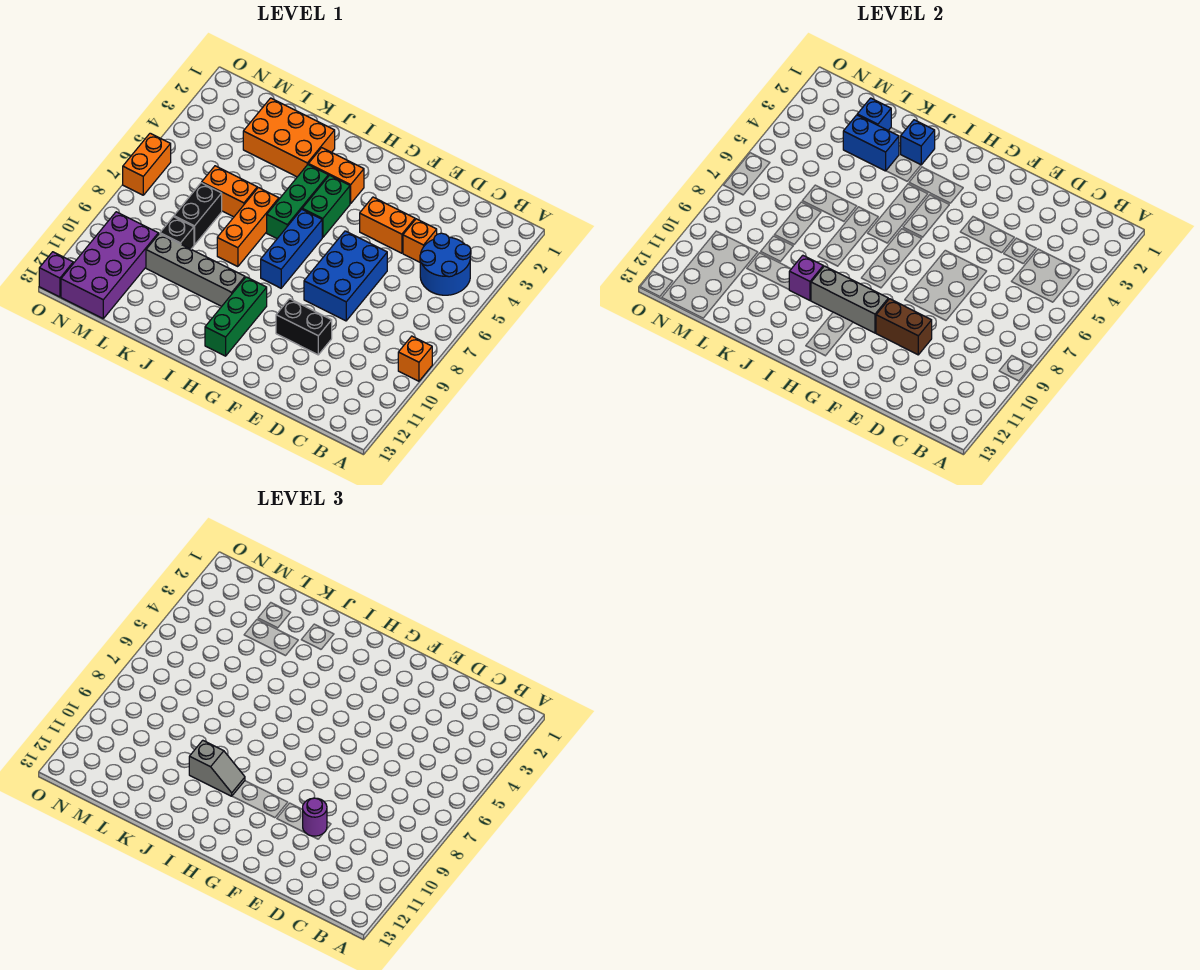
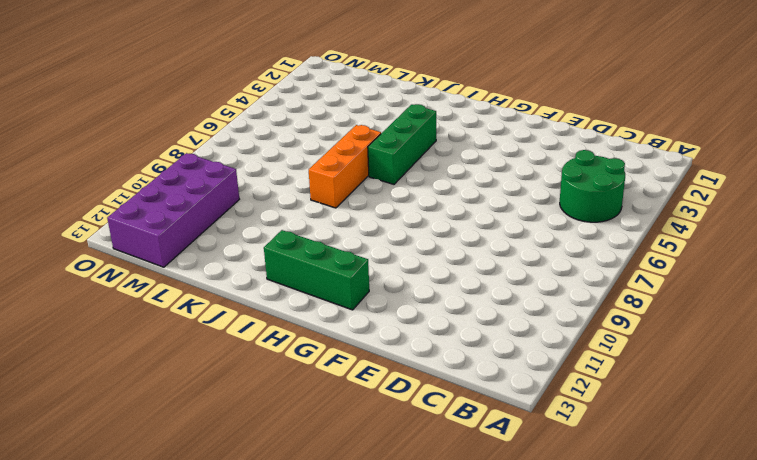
green 2x2 round brick [560,150,625,222] -> blue 2x2 round brick [420,233,471,295]
green 1x3 brick [264,230,369,310] -> green 1x3 brick turned to [205,277,267,356]
none -> orange 1x1 brick [398,336,432,381]
none -> orange 1x1 brick [403,219,437,262]
none -> orange 1x2 brick [360,197,415,253]

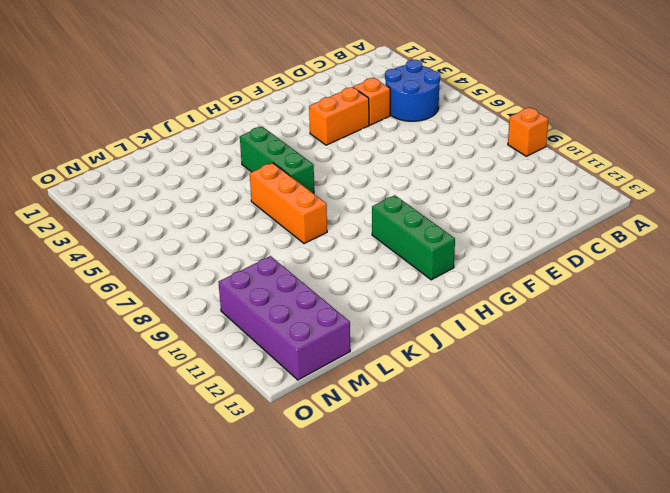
none -> blue 2x3 brick [304,231,387,321]
none -> black 1x2 brick [276,299,332,355]
none -> orange 1x2 brick [308,148,364,204]

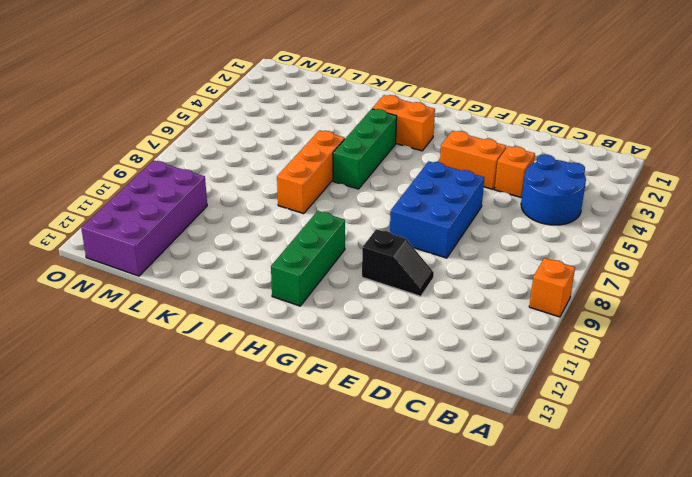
black 1x2 slope [362,229,434,296] -> black 1x2 brick [276,299,332,355]
none -> green 1x2 brick [302,175,350,238]
none -> blue 1x3 brick [261,209,322,288]
none -> grey 1x4 brick [146,234,245,306]

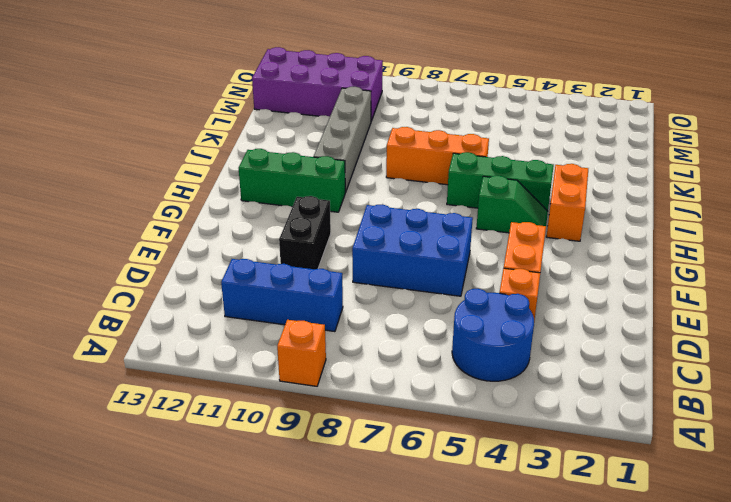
blue 1x3 brick [221,259,343,332] -> blue 1x3 brick moved to [261,209,322,288]
green 1x2 slope [476,176,548,233] -> green 1x2 brick [302,175,350,238]
none -> orange 2x3 brick [243,98,335,177]
none -> orange 1x2 brick [202,166,257,217]
none -> black 1x2 brick [174,183,222,245]

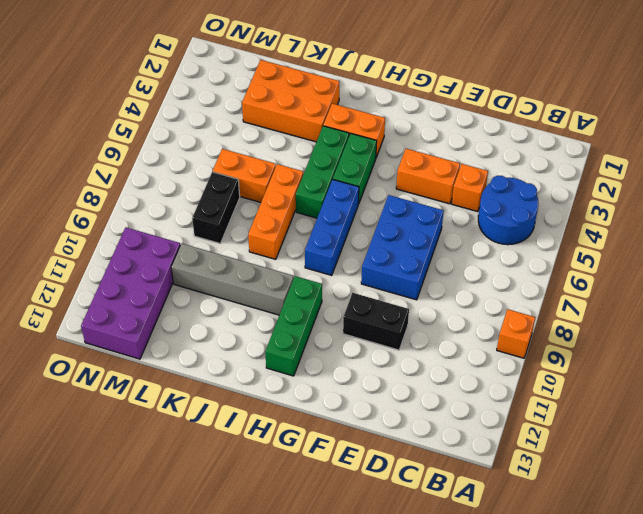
none -> black 1x1 brick [160,217,194,249]
none -> orange 1x2 brick [123,133,171,195]
none -> purple 1x1 brick [39,252,73,297]

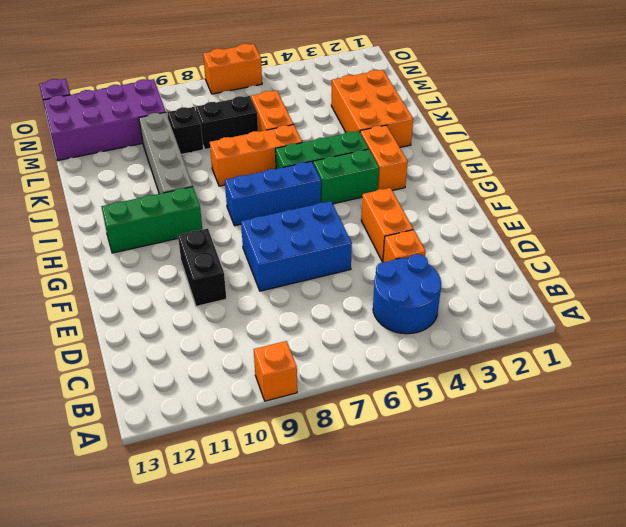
none -> brown 1x2 brick [876,299,932,355]
none -> grey 1x3 brick [811,266,888,333]
none -> blue 1x1 brick [901,120,935,165]

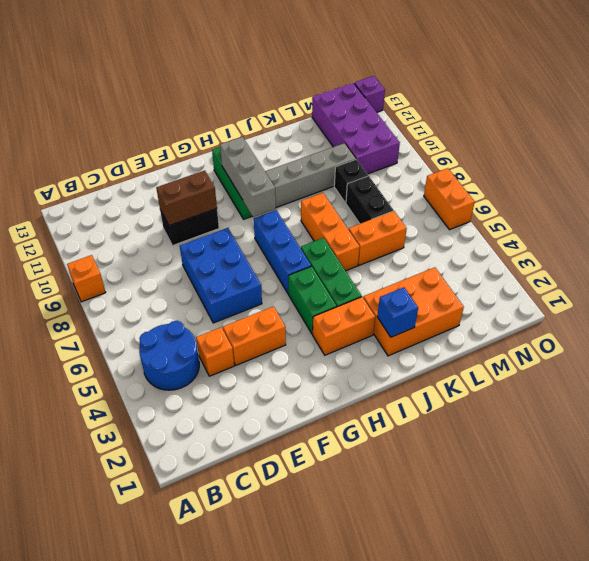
grey 1x3 brick [220,137,276,217] -> grey 1x3 brick turned to [811,266,888,333]
none -> purple 1x1 brick [789,255,823,300]
none -> blue 1x2 brick [843,115,899,171]
none -> blue 1x1 brick [857,98,891,130]

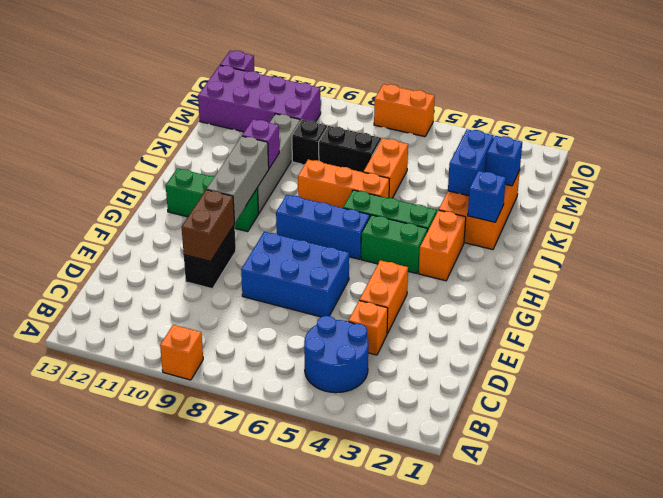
none -> purple 1x1 round brick [303,798,327,836]
none -> grey 1x2 slope [189,740,245,796]

